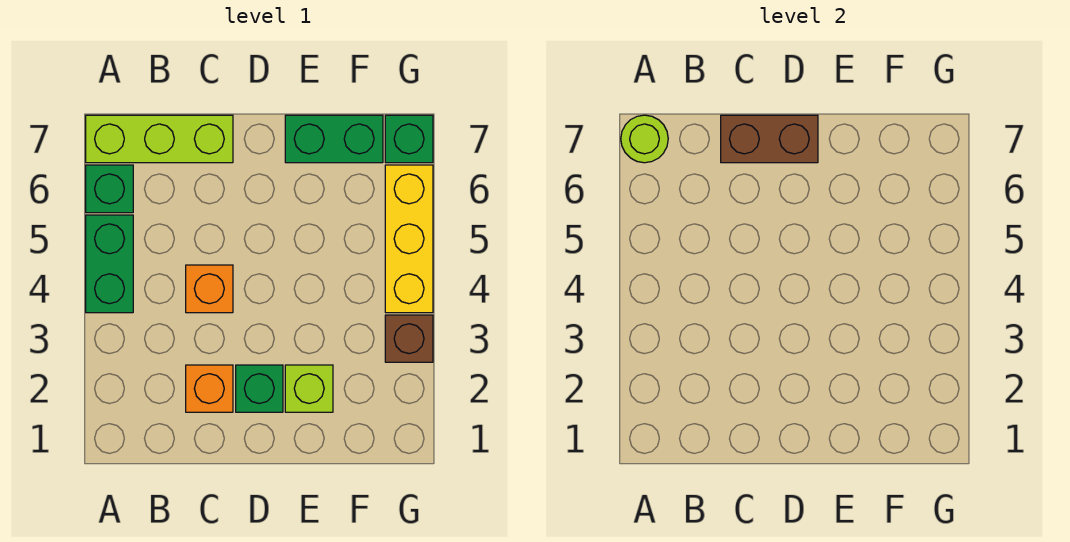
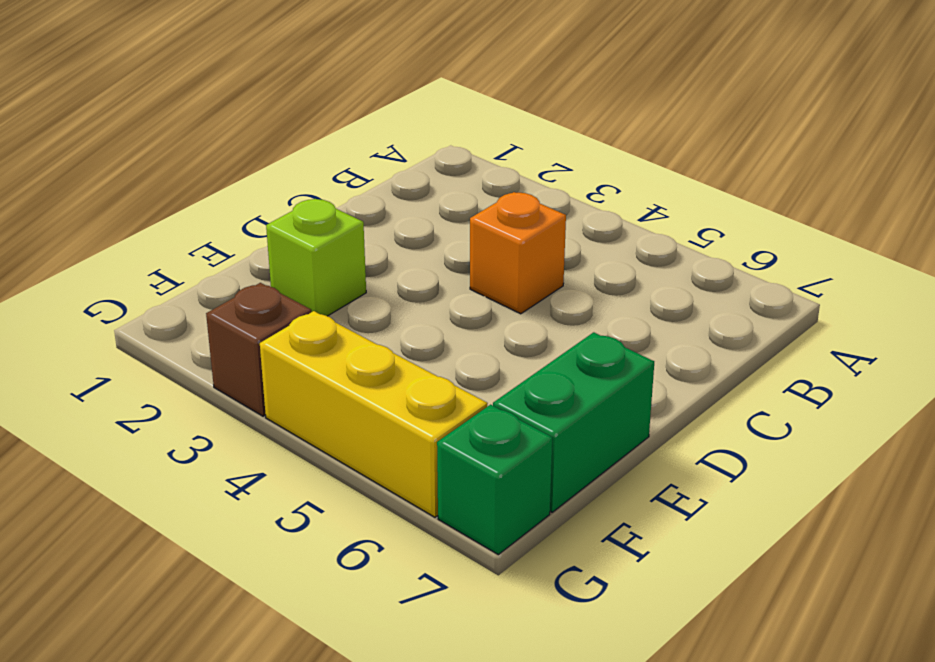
none -> green 1x2 brick [86,215,133,313]
none -> green 1x1 brick [86,165,133,213]
none -> lime 1x3 brick [86,115,233,163]

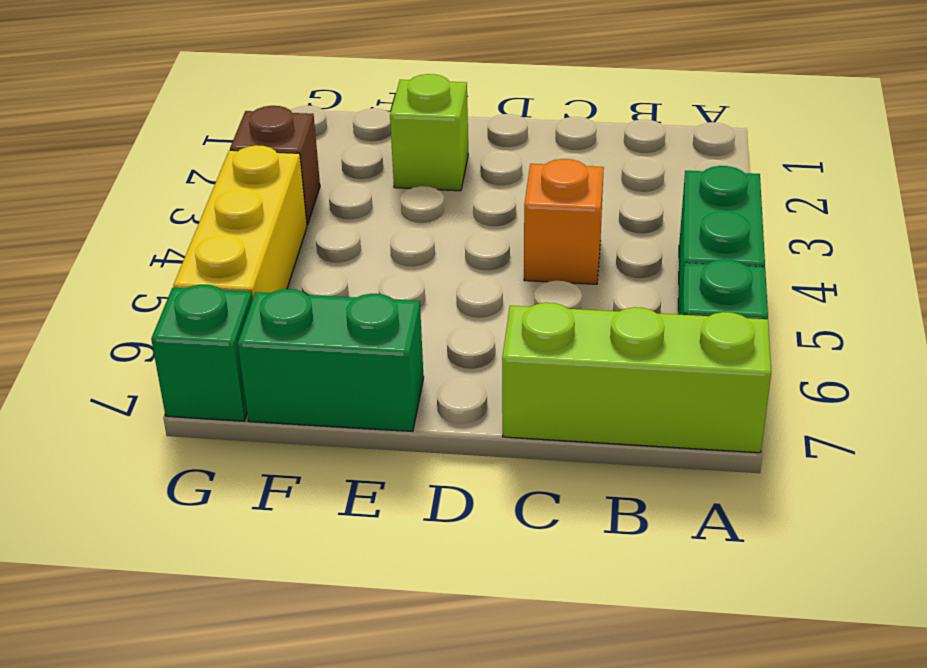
none -> orange 1x1 brick [186,365,233,412]
none -> green 1x1 brick [236,365,283,412]
none -> lime 1x1 round brick [621,115,668,163]

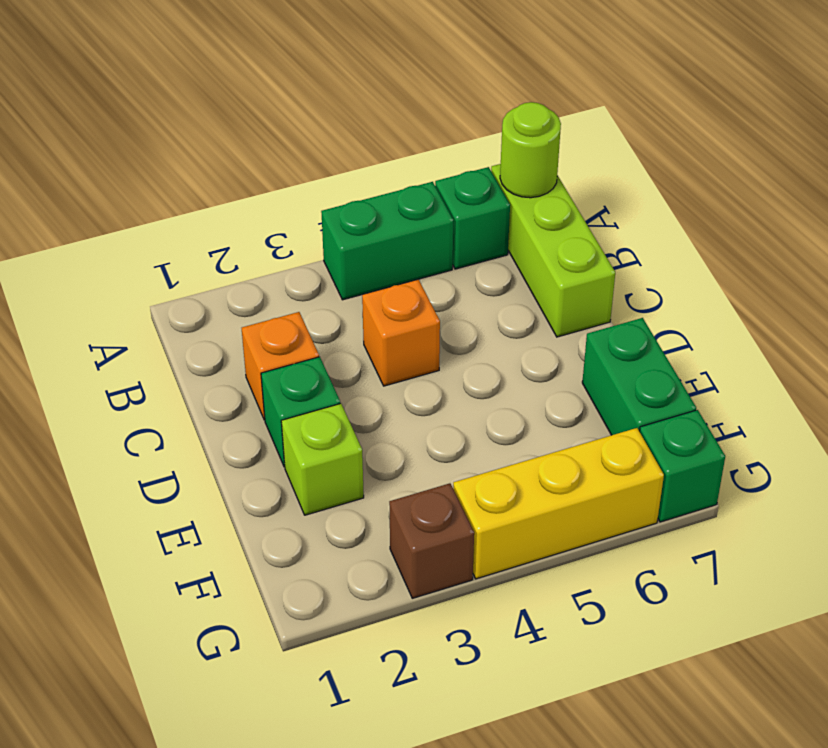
none -> brown 1x2 brick [721,115,818,163]

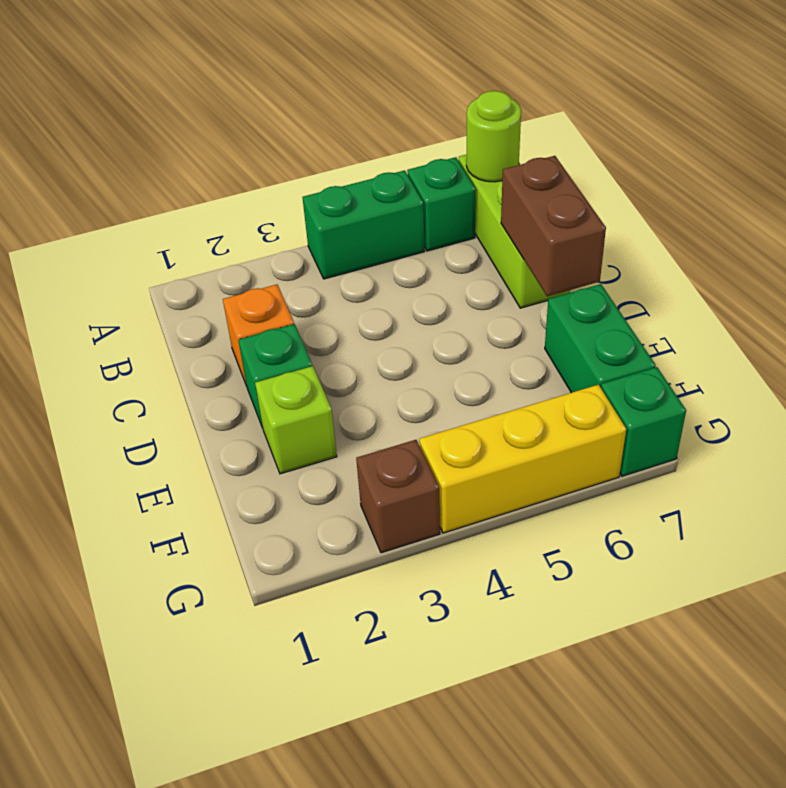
none -> orange 1x1 brick [186,265,233,313]

